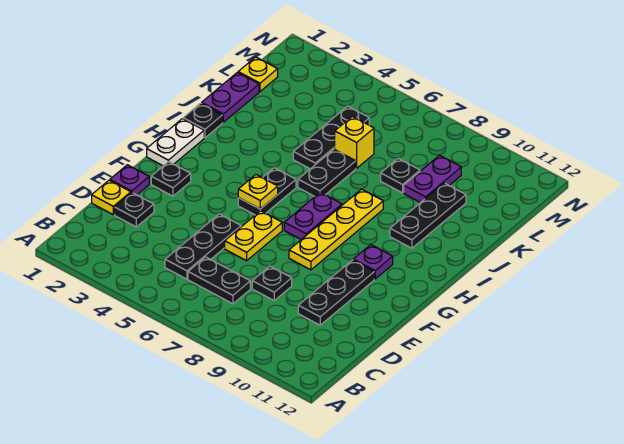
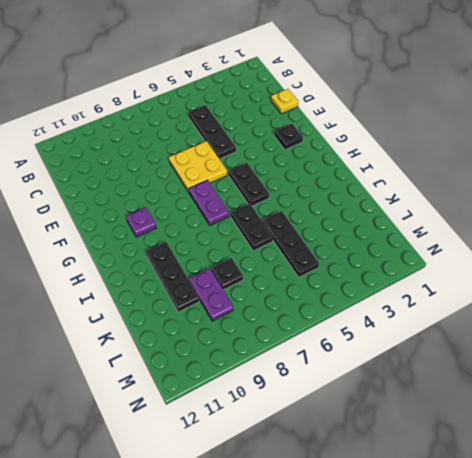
yellow 2x2 plate [169,141,227,192] -> yellow 1x2 plate [225,211,282,261]
none -> black 1x2 plate [188,257,250,304]
none -> black 1x1 plate [115,193,154,227]
none -> black 1x1 plate [252,266,292,300]

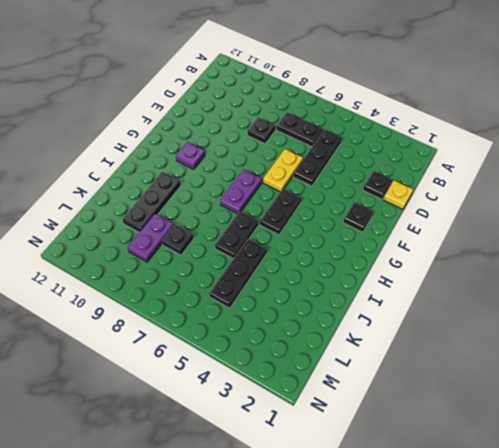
none -> black 1x3 plate [298,260,374,325]
none -> purple 1x1 plate [110,165,149,195]
none -> yellow 1x4 plate [289,189,383,270]

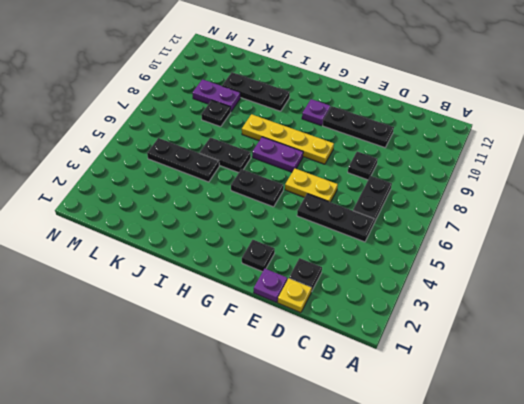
none -> white 1x2 plate [147,119,204,166]
none -> black 1x1 plate [183,103,223,138]
none -> purple 1x2 plate [202,72,259,122]

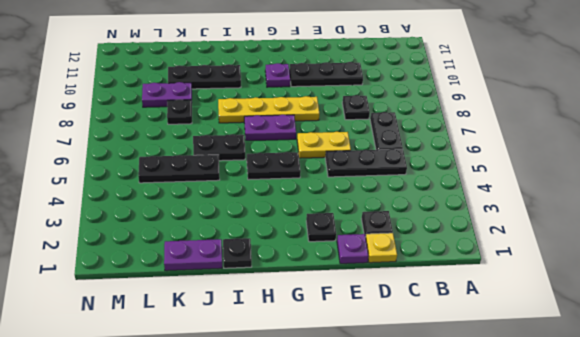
none -> white 1x2 plate [147,119,204,166]
none -> yellow 1x1 brick [335,116,374,168]
none -> yellow 1x1 plate [238,57,278,91]

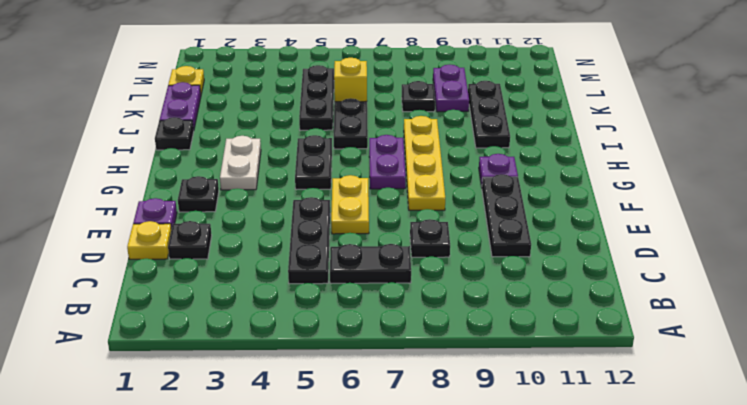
white 1x2 plate [220,136,261,190] -> white 1x2 plate moved to [147,119,204,166]
none -> yellow 1x1 plate [238,175,278,209]

